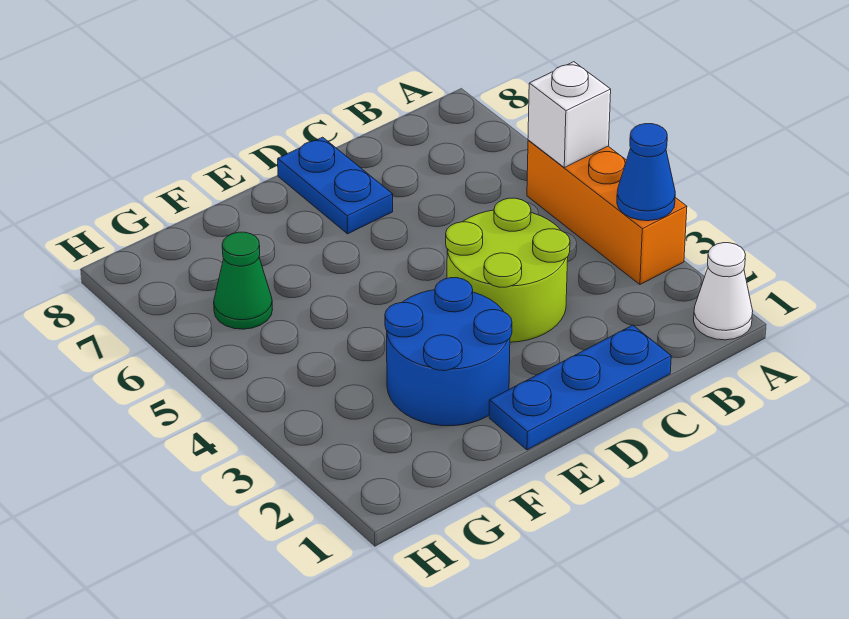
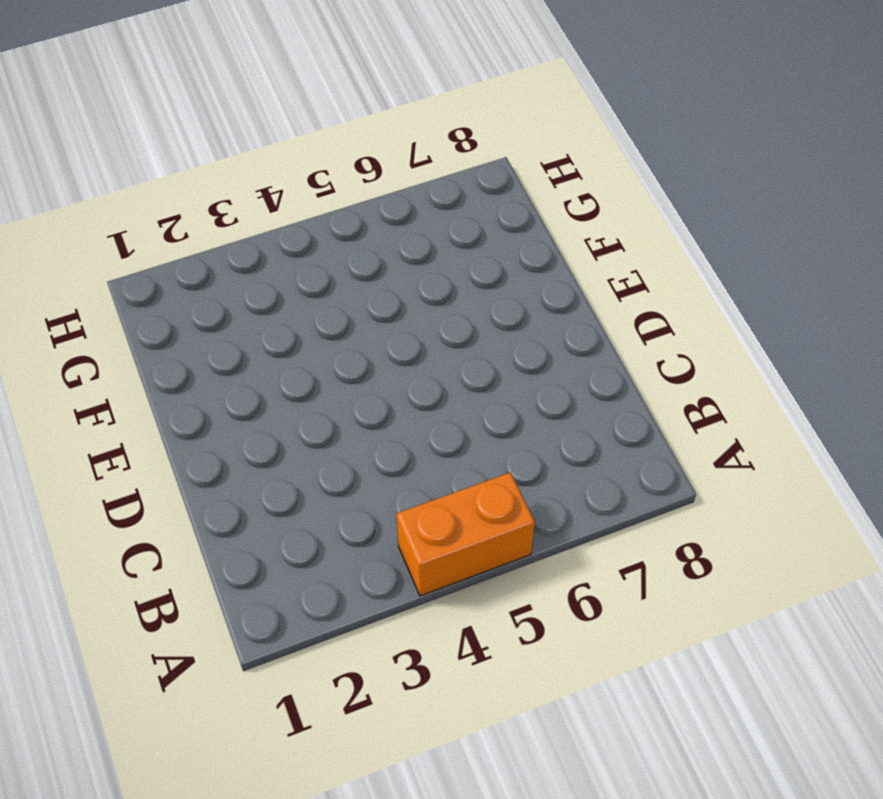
orange 1x2 brick [397,472,535,596] -> orange 1x3 brick [527,140,687,284]
none -> white 1x1 cone [694,243,753,340]
none -> blue 1x3 plate [489,325,671,450]

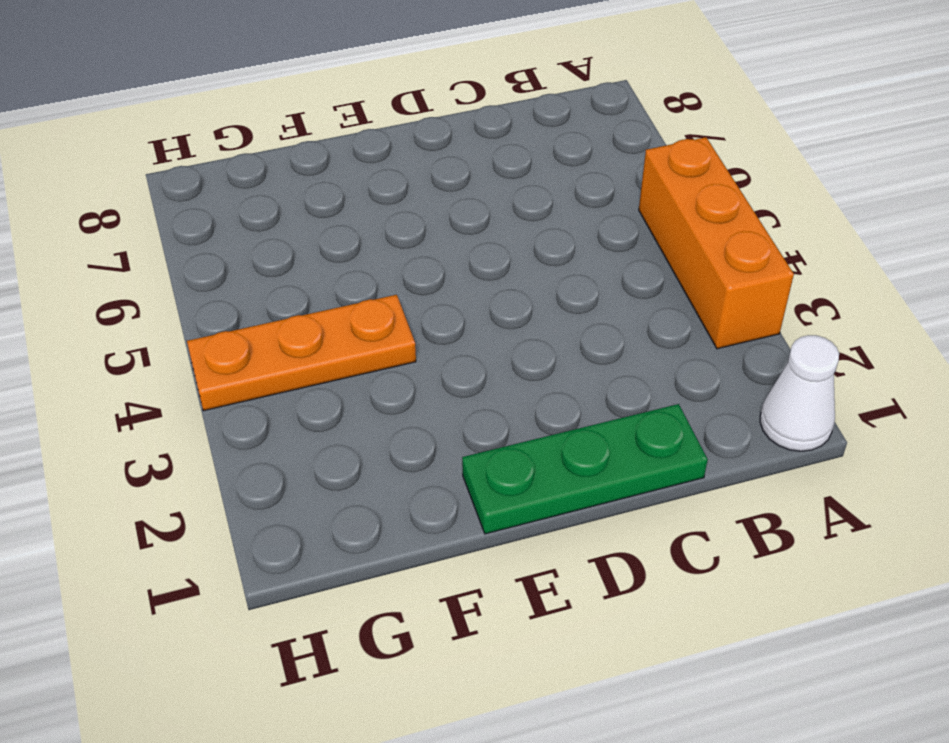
green 1x3 plate [462,404,708,534] -> blue 1x3 plate [489,325,671,450]
orange 1x3 plate [187,295,416,411] -> none
none -> lime 2x2 round brick [446,198,570,342]
none -> blue 1x2 plate [278,137,393,234]

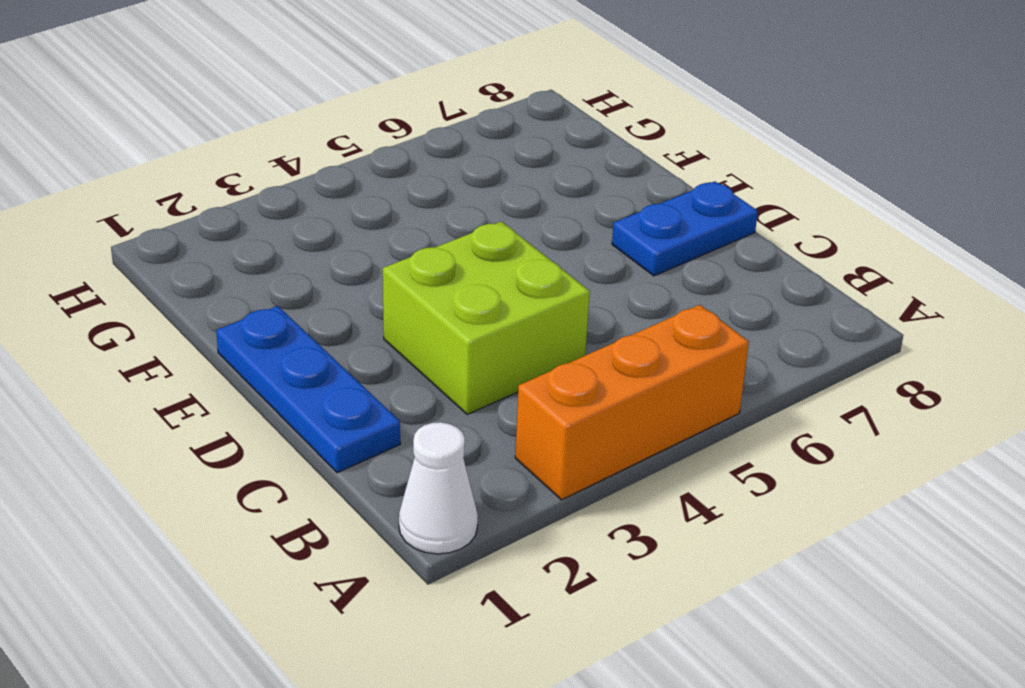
lime 2x2 brick [383,221,590,415] -> lime 2x2 round brick [446,198,570,342]
none -> blue 2x2 round brick [385,278,512,426]
none -> green 1x1 cone [214,232,272,329]

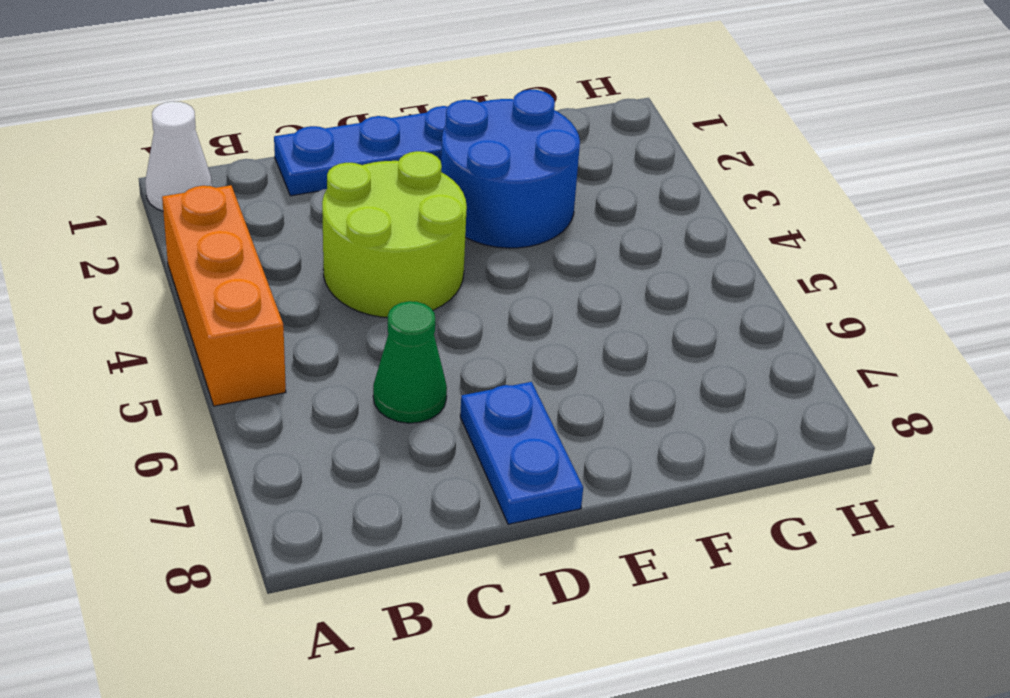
green 1x1 cone [373,301,447,423] -> green 1x1 cone moved to [214,232,272,329]
none -> blue 1x1 cone [617,124,675,221]
none -> white 1x1 brick [528,62,611,168]

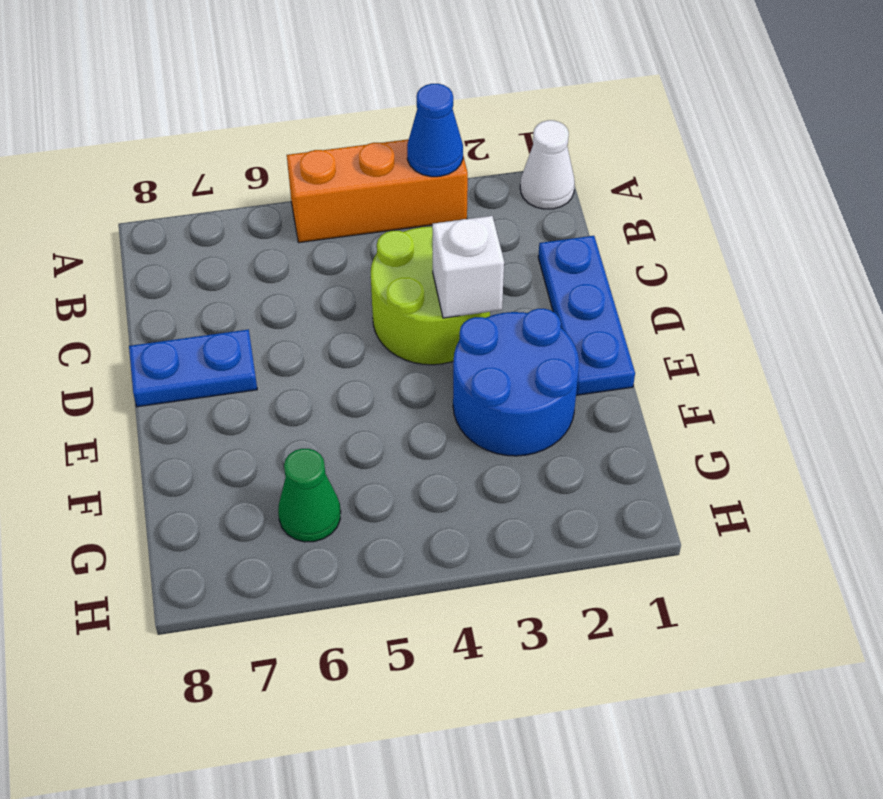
white 1x1 brick [432,216,504,318] -> white 1x1 brick moved to [528,62,611,168]

